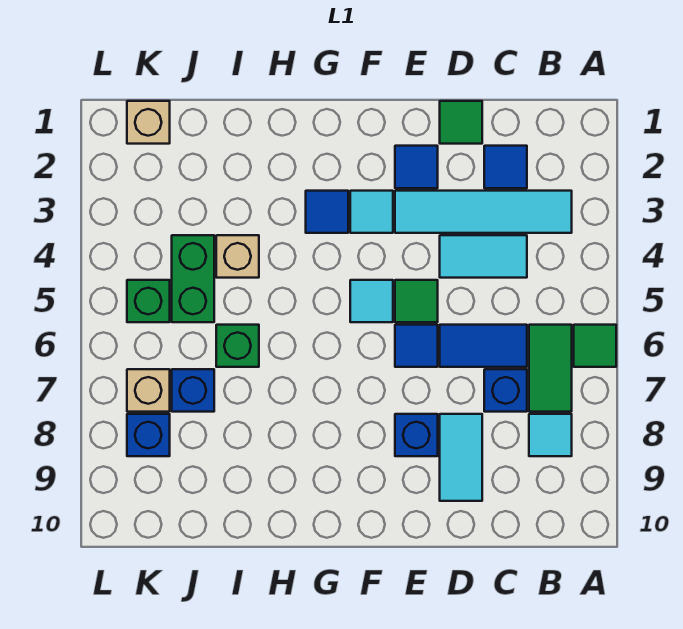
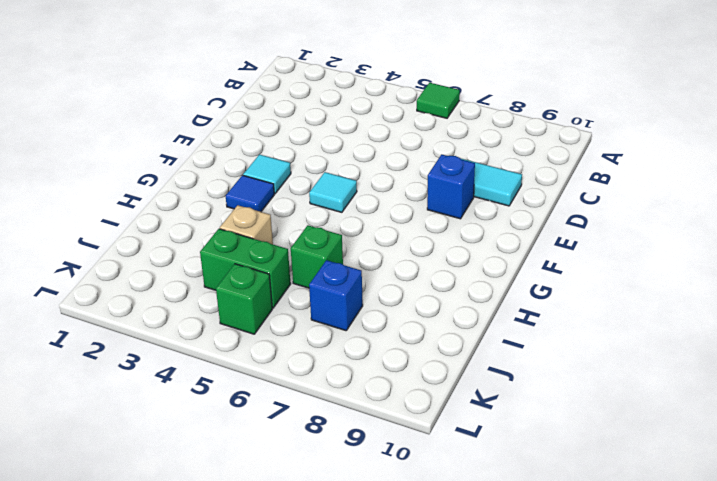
none -> cyan 1x4 tile [395,191,572,233]
none -> green 1x2 tile [529,325,572,412]
none -> cyan 1x1 tile [529,414,572,456]

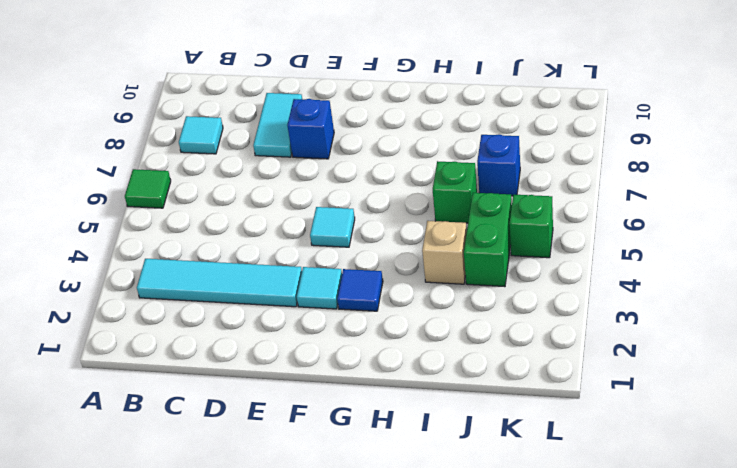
none -> green 1x2 tile [529,325,572,412]
none -> blue 1x1 tile [484,146,527,188]
none -> cyan 1x2 tile [440,235,527,278]

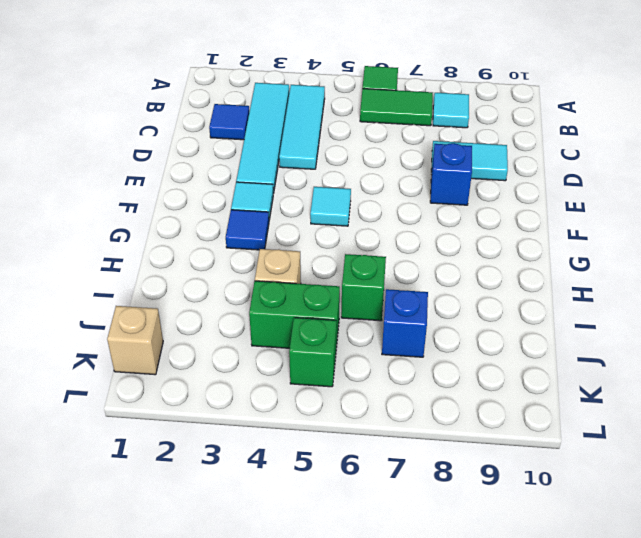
cyan 1x3 tile [279,85,325,169] -> cyan 1x2 tile [440,235,527,278]
none -> blue 1x2 tile [440,325,527,367]
none -> blue 1x1 brick [484,369,527,412]
none -> green 1x1 tile [440,101,482,144]

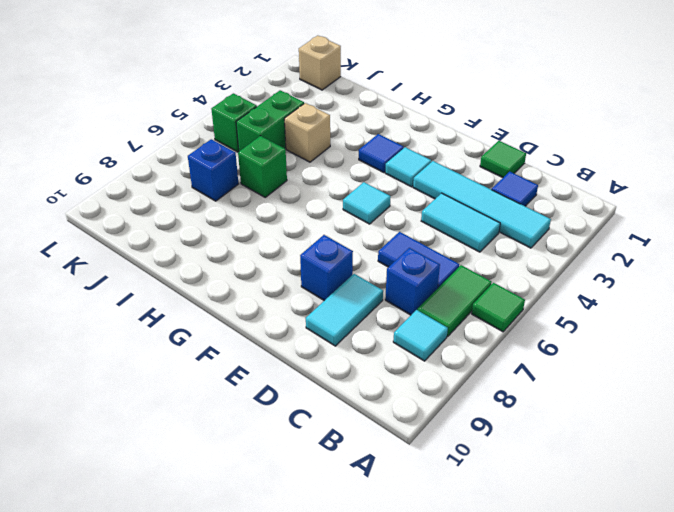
none -> blue 1x1 tile [395,146,438,188]
none -> green 1x1 tile [395,280,438,322]
none -> blue 1x1 tile [395,325,438,367]

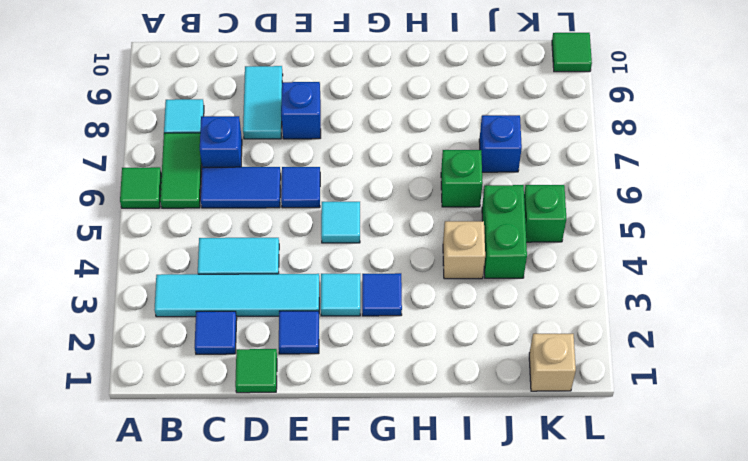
green 1x1 tile [552,33,592,72] -> green 1x1 tile moved to [395,280,438,322]
none -> tan 1x1 brick [127,369,170,412]
none -> blue 1x1 brick [127,414,170,456]

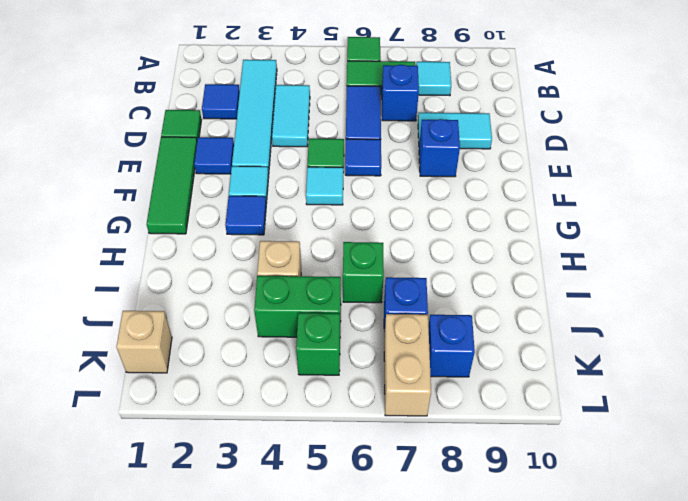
green 1x3 tile [147,137,197,234] -> none
tan 1x2 brick [384,314,431,416] -> tan 1x1 brick [127,369,170,412]

